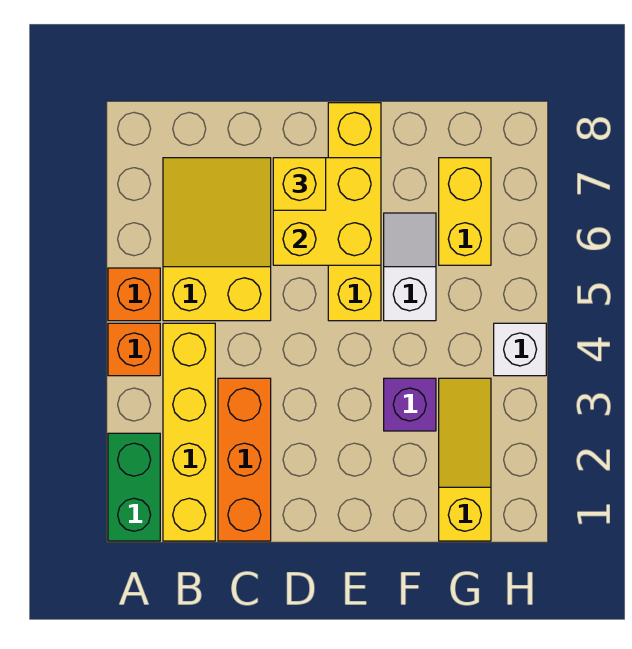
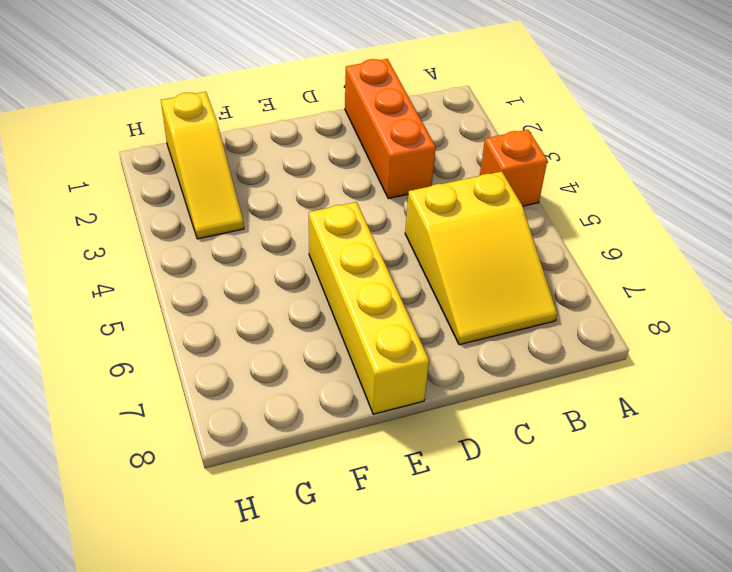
none -> green 1x2 brick [108,433,160,541]
none -> orange 1x1 brick [108,268,160,321]
none -> yellow 1x4 brick [163,323,215,541]

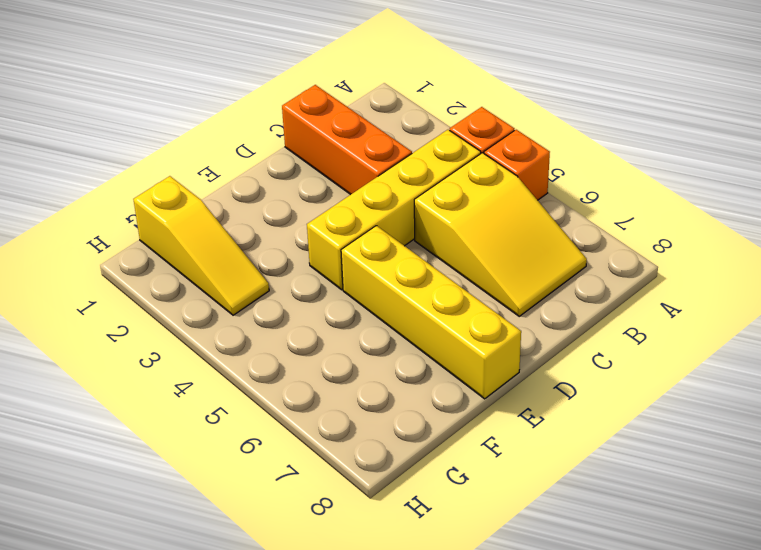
yellow 1x4 brick [307,130,481,290] -> yellow 1x4 brick turned to [163,323,215,541]
none -> green 1x2 brick [108,433,160,541]
none -> purple 1x1 brick [384,378,436,431]
none -> white 1x2 slope [384,213,436,321]

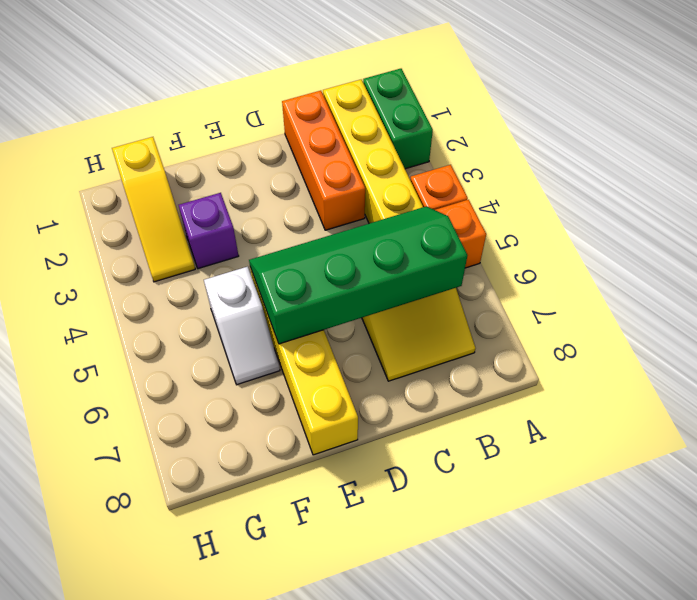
green 2x4 slope [249,206,467,344] -> yellow 2x2 brick [273,158,381,265]
none -> yellow 1x2 brick [439,158,491,265]
none -> white 1x1 brick [494,323,546,376]
none -> yellow 1x1 brick [273,158,326,210]

